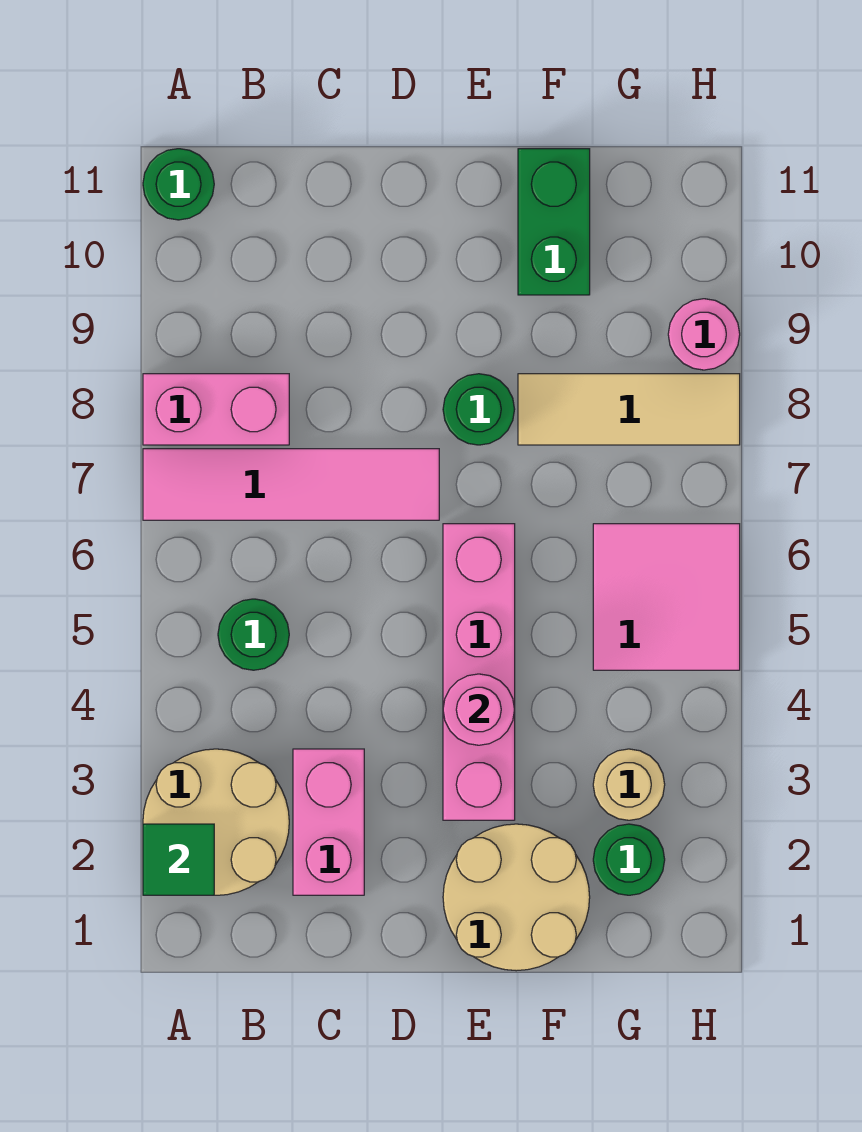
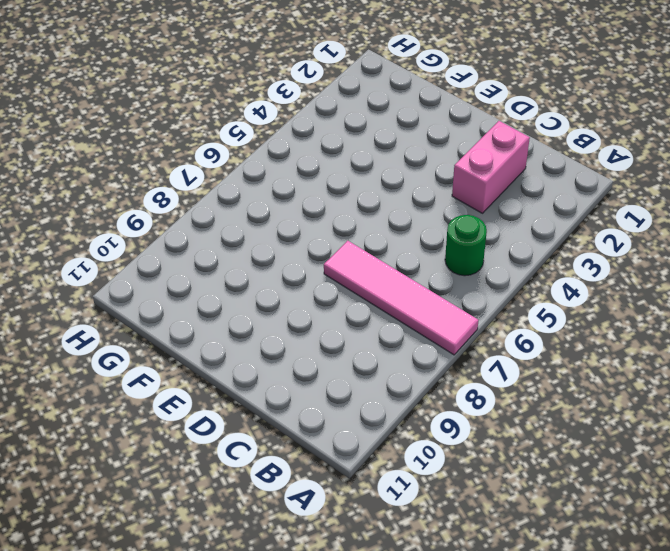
none -> tan 2x2 round brick [143,749,289,895]
none -> pink 1x2 brick [143,374,289,445]
none -> green 1x1 round brick [143,149,214,220]

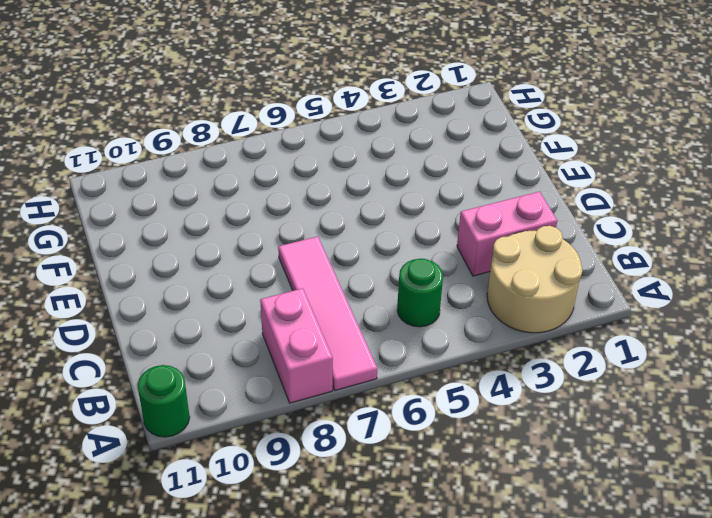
none -> tan 2x2 round brick [443,824,590,971]
none -> pink 1x4 brick [443,524,515,820]
none -> green 1x1 round brick [443,374,515,445]

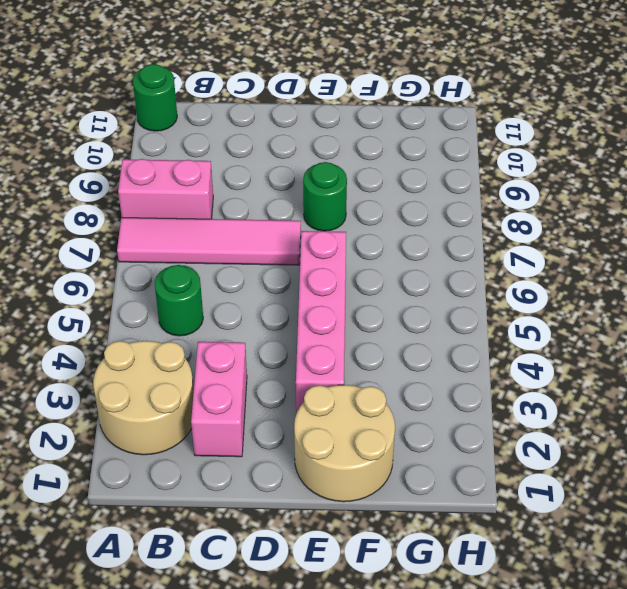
none -> tan 1x3 tile [518,374,740,445]
none -> green 1x2 brick [518,149,590,295]
none -> green 1x1 round brick [593,824,665,895]

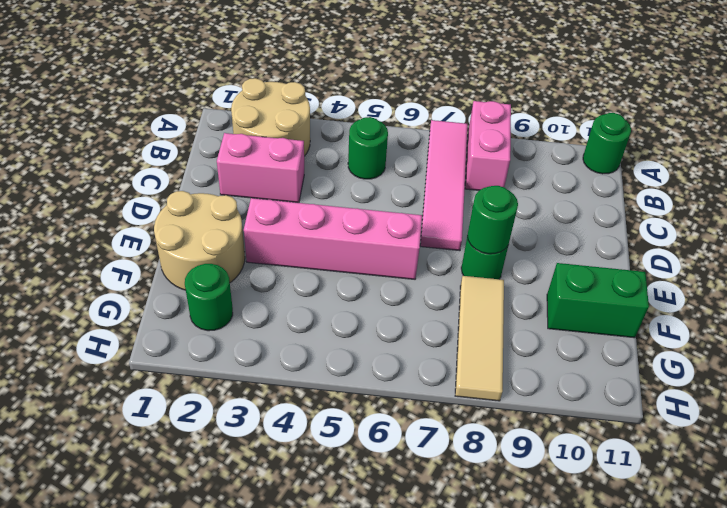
green 1x1 round brick [467,186,518,254] -> none
none -> tan 1x1 round brick [593,749,665,820]
none -> pink 2x2 tile [593,524,740,670]
none -> pink 1x1 round brick [668,299,740,370]

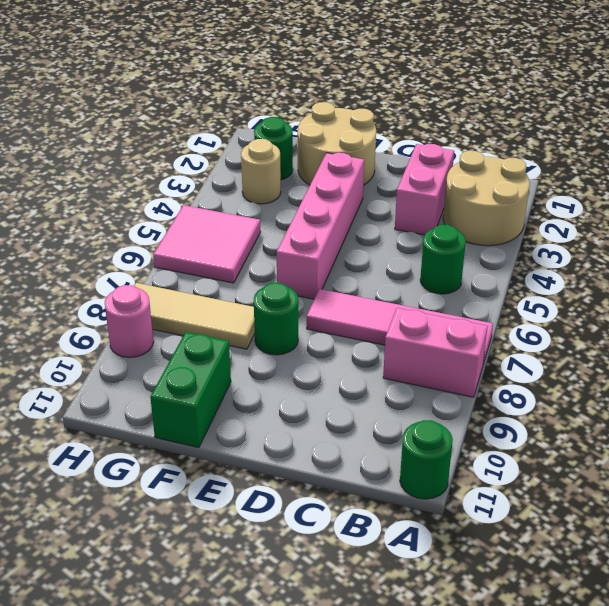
none -> green 1x1 tile [143,824,214,895]
none -> pink 1x1 round brick [443,674,515,745]

